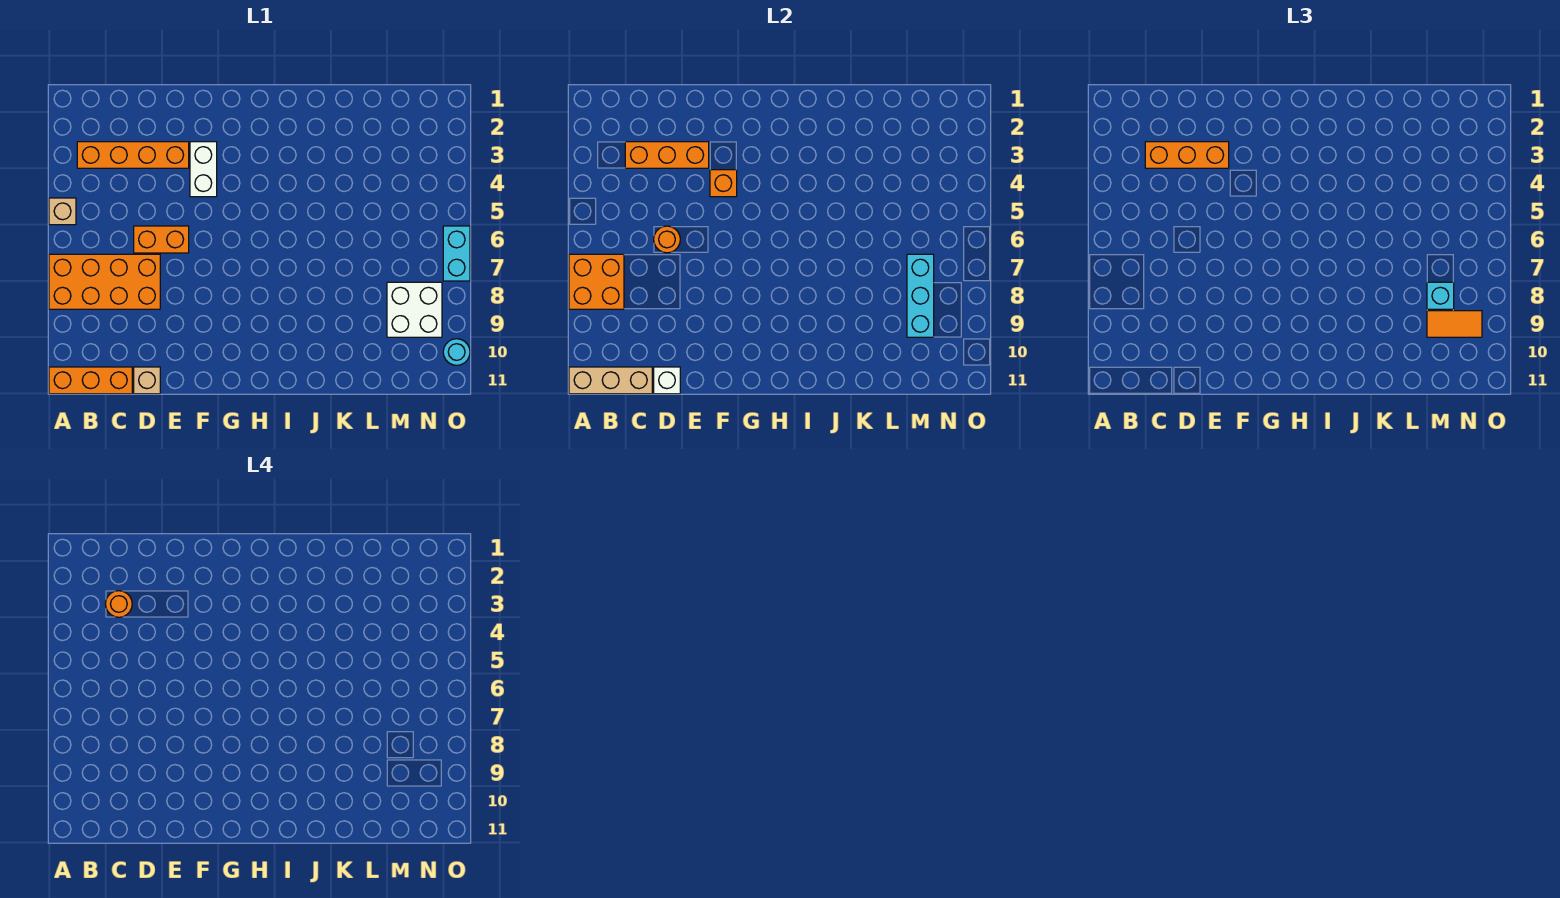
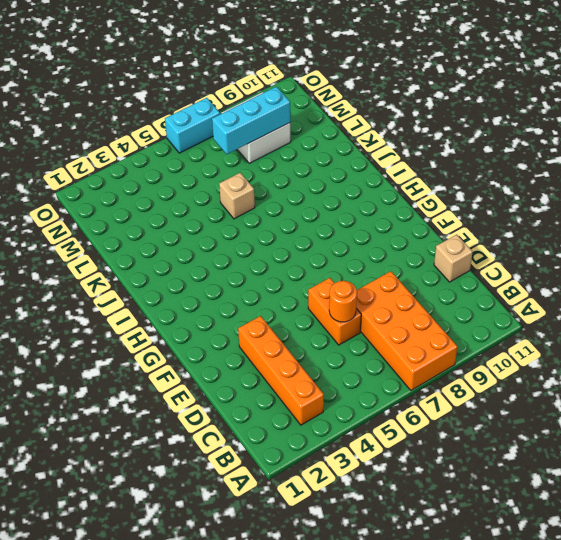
tan 1x1 brick [219,173,255,219] -> tan 1x1 brick moved to [49,198,76,225]
none -> orange 1x3 brick [49,367,132,394]
none -> white 1x2 brick [190,142,217,197]
none -> cyan 1x1 round brick [443,339,470,365]

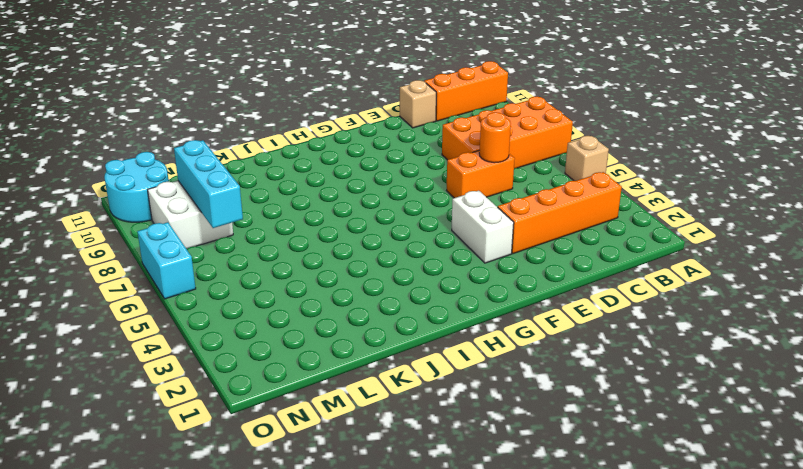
cyan 2x2 round brick [104,152,169,222] -> cyan 1x1 round brick [443,339,470,365]
none -> orange 2x2 brick [569,254,624,309]
none -> tan 1x3 brick [569,367,652,394]
none -> orange 1x3 brick [625,142,709,168]

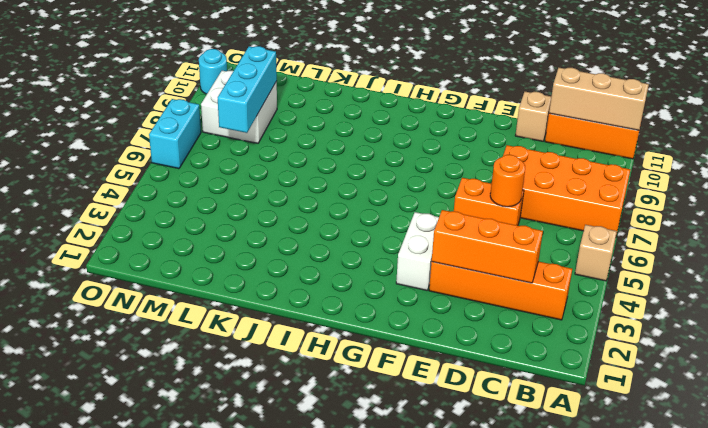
none -> orange 2x2 brick [569,254,624,309]
none -> white 1x1 brick [654,367,680,394]
none -> orange 1x1 brick [710,170,737,197]

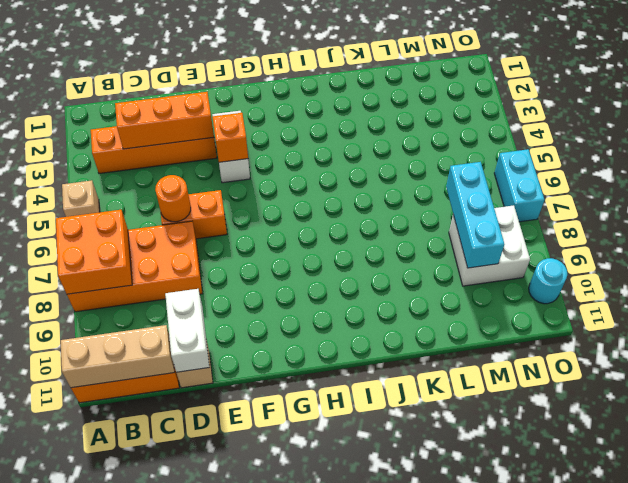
white 1x2 brick [165,289,209,372] -> white 1x1 brick [654,367,680,394]
none -> orange 1x3 brick [1145,142,1229,168]
none -> cyan 1x1 brick [1427,282,1454,309]
none -> orange 1x2 tile [1427,311,1482,337]

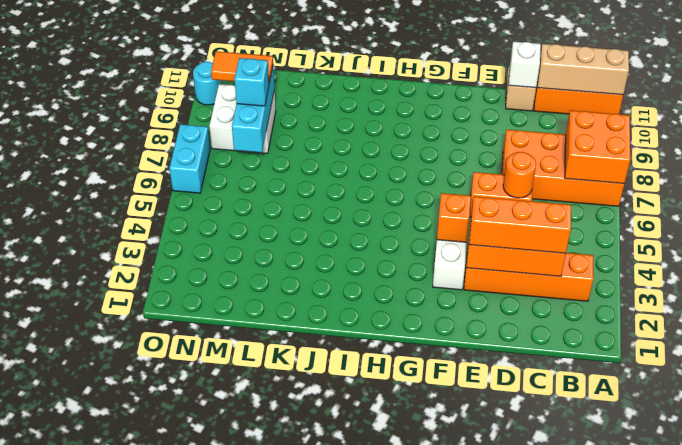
none -> tan 1x1 brick [49,198,76,225]
none -> orange 1x1 round brick [106,591,132,617]

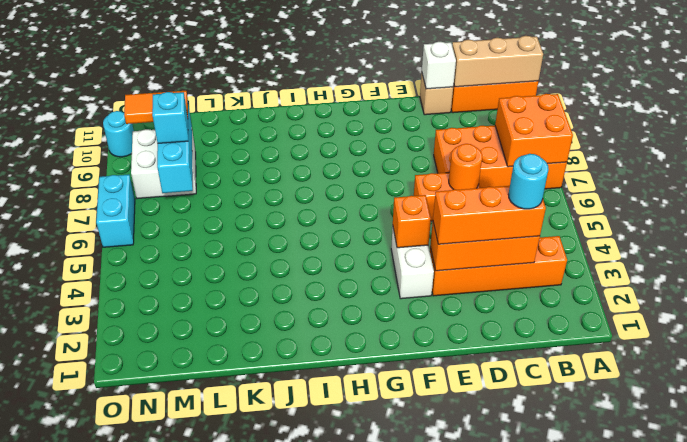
cyan 1x1 round brick [508,154,549,209] -> orange 1x1 round brick [106,591,132,617]
none -> tan 1x1 brick [49,198,76,225]

